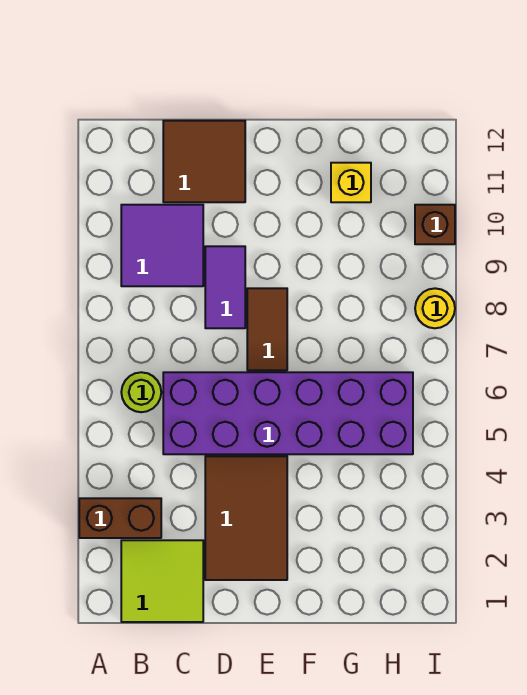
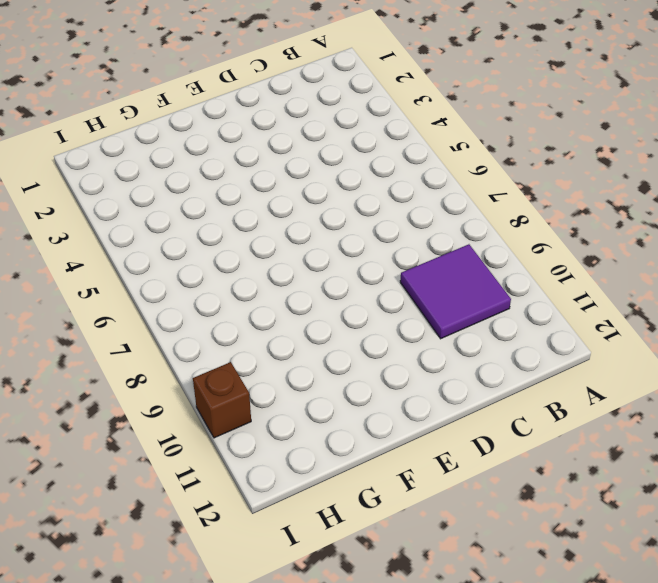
none -> brown 1x2 brick [79,498,161,538]
none -> lime 2x2 tile [121,540,203,622]
none -> lime 1x1 round brick [121,372,161,412]

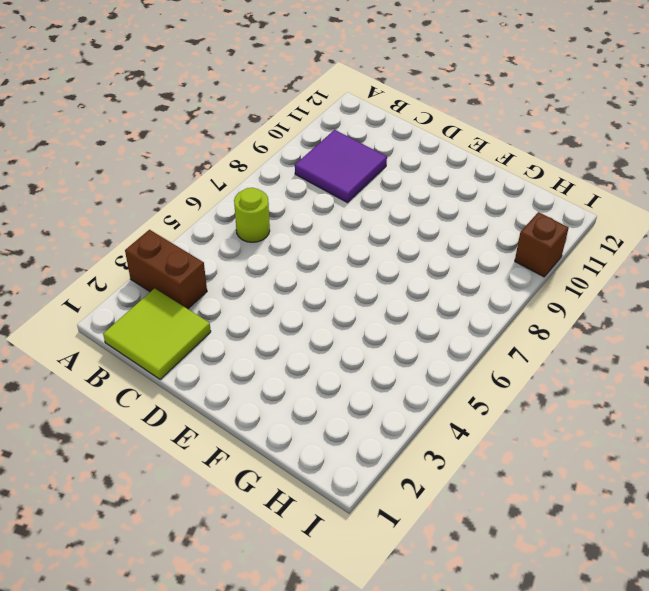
none -> purple 2x6 brick [163,372,413,454]
none -> brown 2x2 tile [163,121,245,202]
none -> brown 2x3 tile [205,456,287,580]

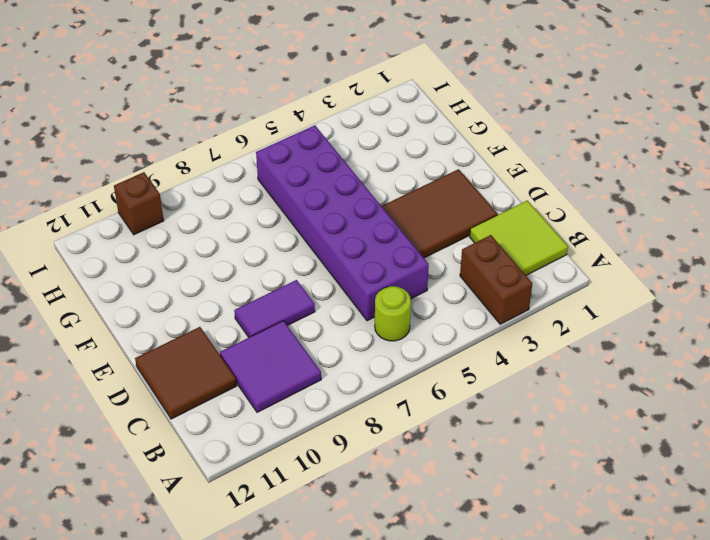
none -> brown 1x2 tile [247,288,287,370]
none -> yellow 1x1 brick [331,163,371,202]
none -> yellow 1x1 round brick [415,288,455,328]

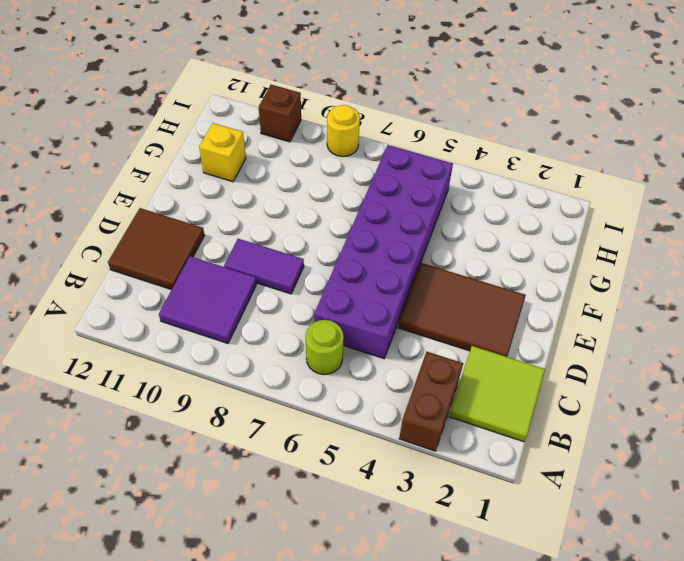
none -> brown 1x2 tile [247,288,287,370]

